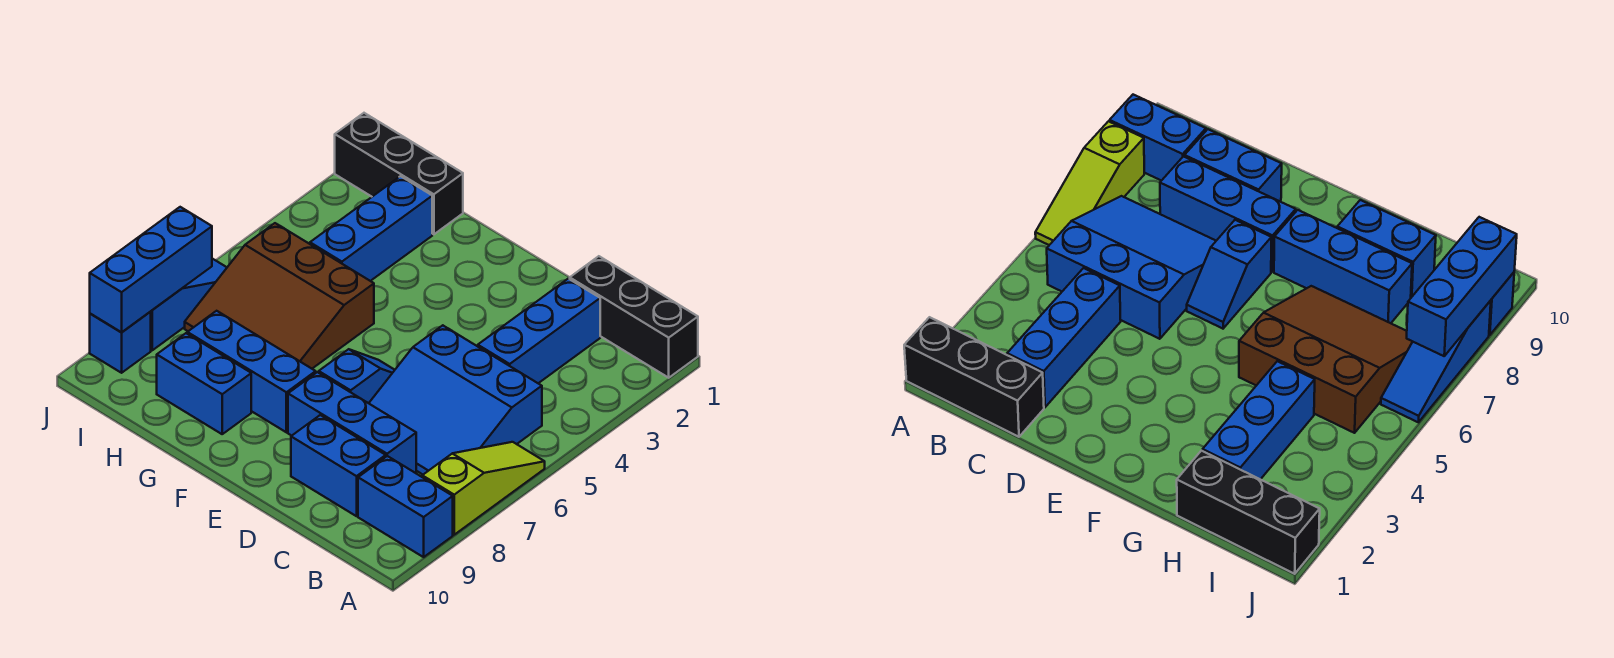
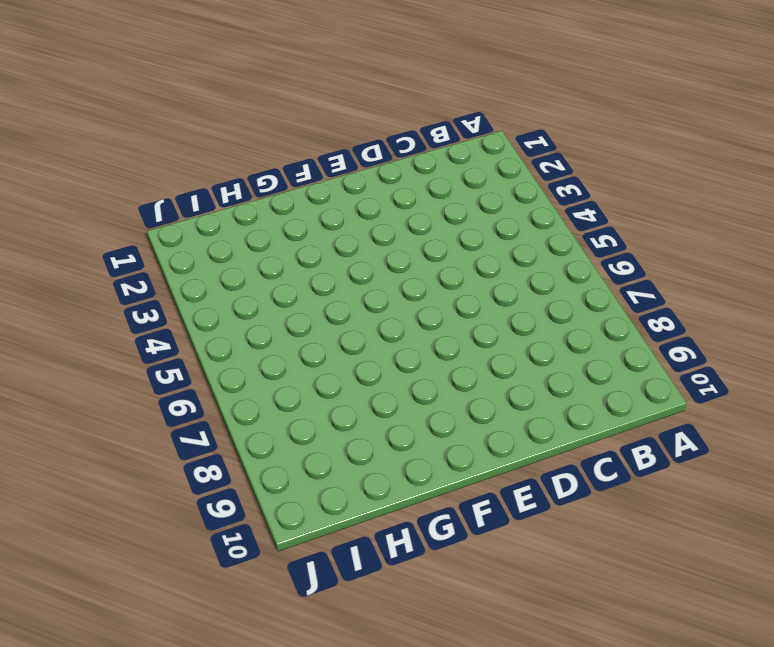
none -> black 1x3 brick [570,256,698,378]
none -> lime 1x3 slope [422,442,545,535]
none -> blue 1x2 brick [358,456,453,557]

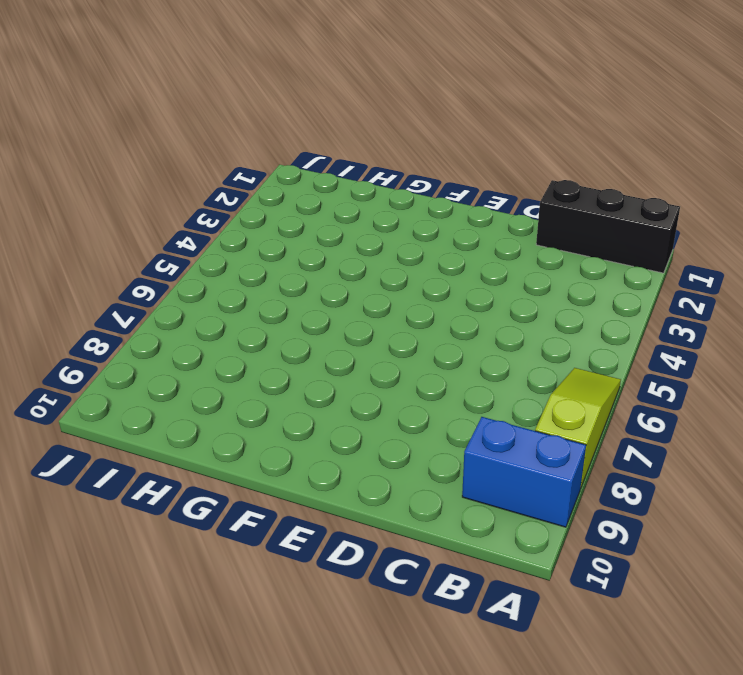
none -> blue 3x3 slope [369,325,542,474]
none -> blue 1x3 brick [478,279,600,383]
none -> blue 1x3 brick [288,372,416,473]

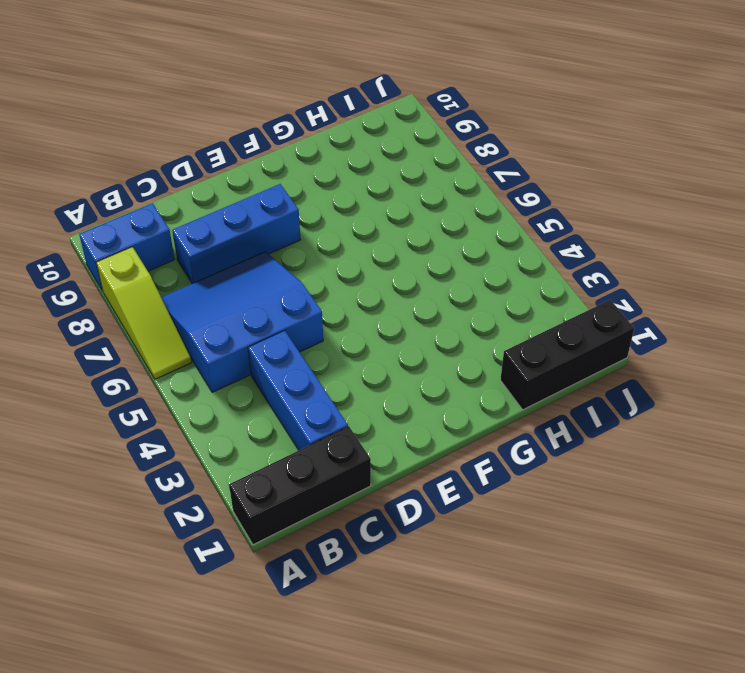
none -> blue 1x2 brick [291,415,386,516]
none -> blue 1x2 slope [319,349,394,403]
none -> blue 1x3 brick [187,311,316,432]

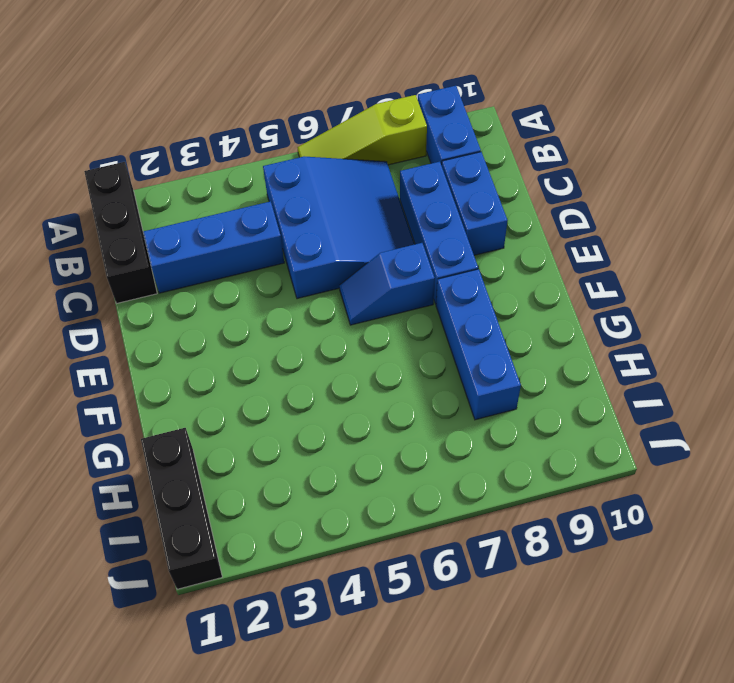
none -> brown 3x3 slope [185,223,374,369]
none -> blue 1x2 brick [157,333,251,434]
none -> blue 1x3 brick [310,176,432,281]

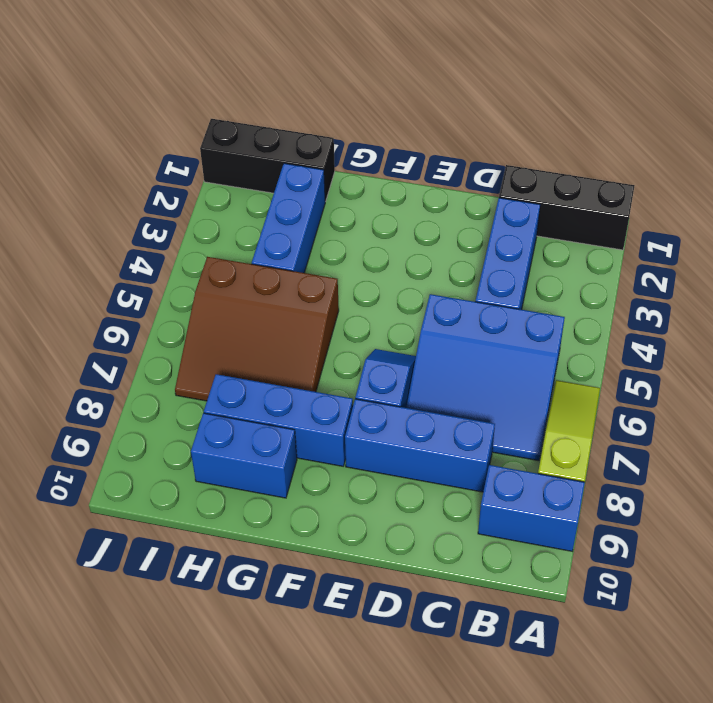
none -> blue 1x2 brick [291,415,386,516]
none -> blue 1x3 slope [150,259,227,350]
none -> blue 1x1 brick [90,312,151,373]

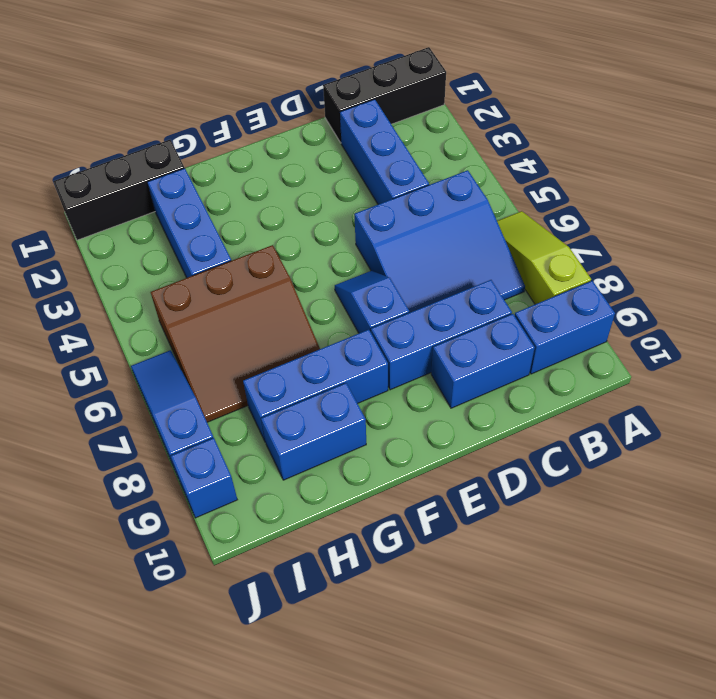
none -> blue 1x3 brick [90,207,212,332]

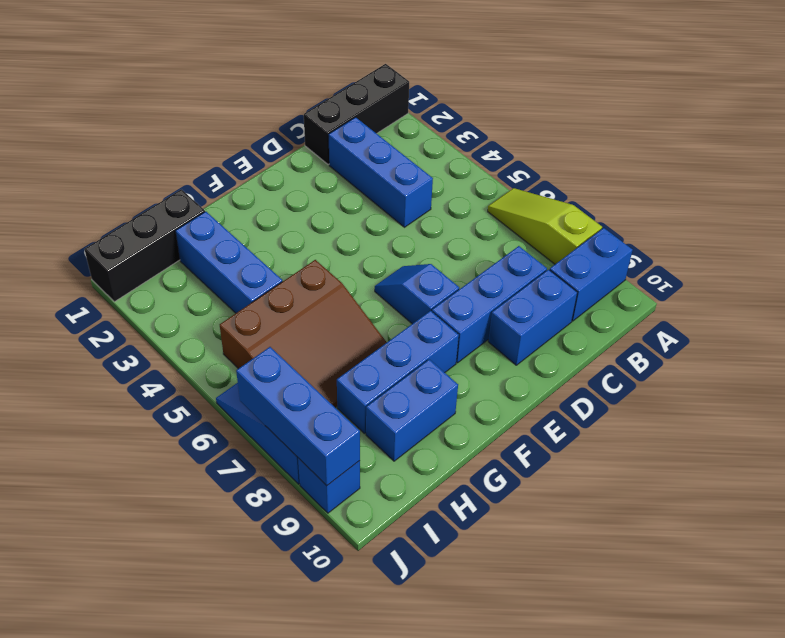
none -> blue 3x3 slope [369,325,542,474]

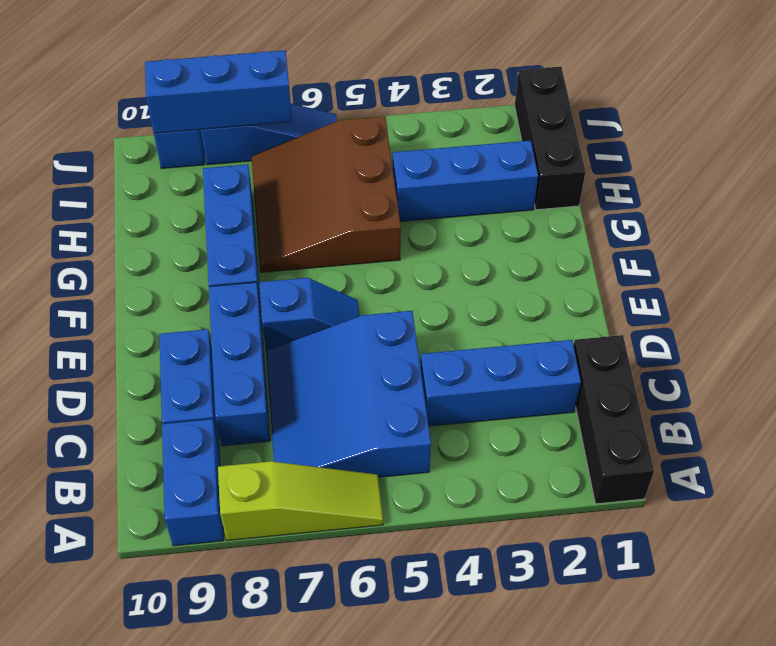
none -> blue 1x2 brick [157,333,251,434]

